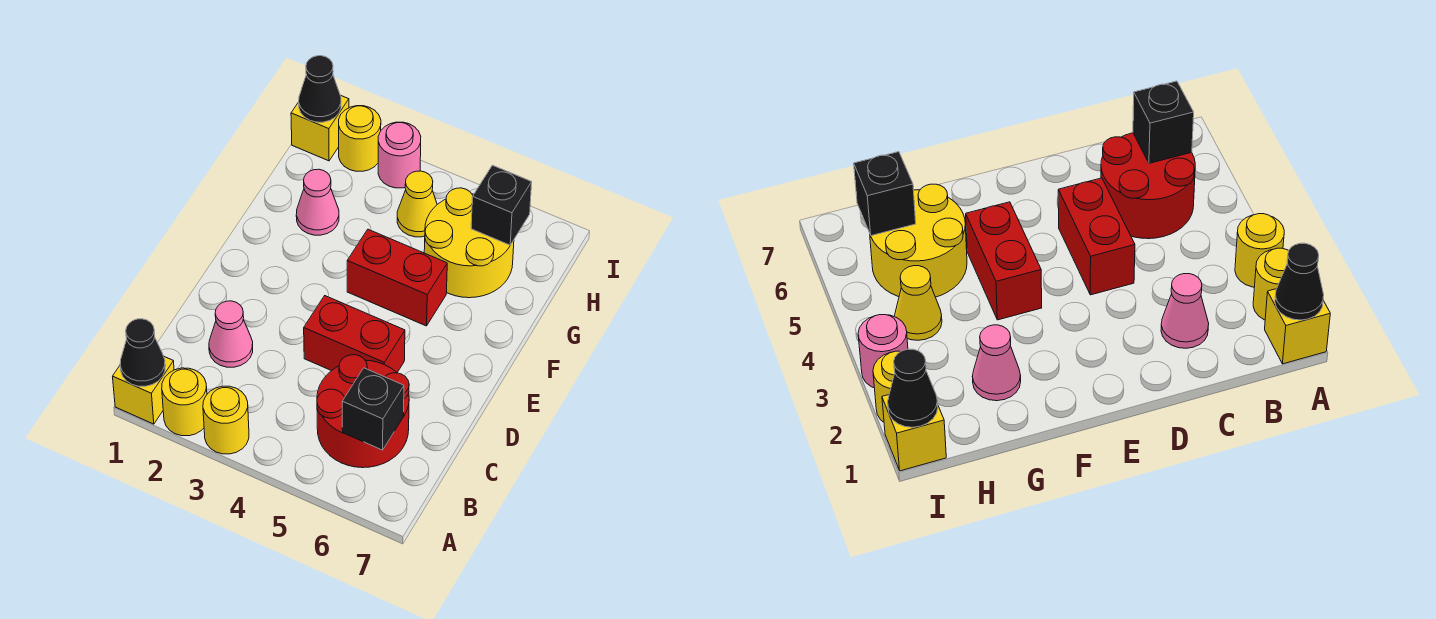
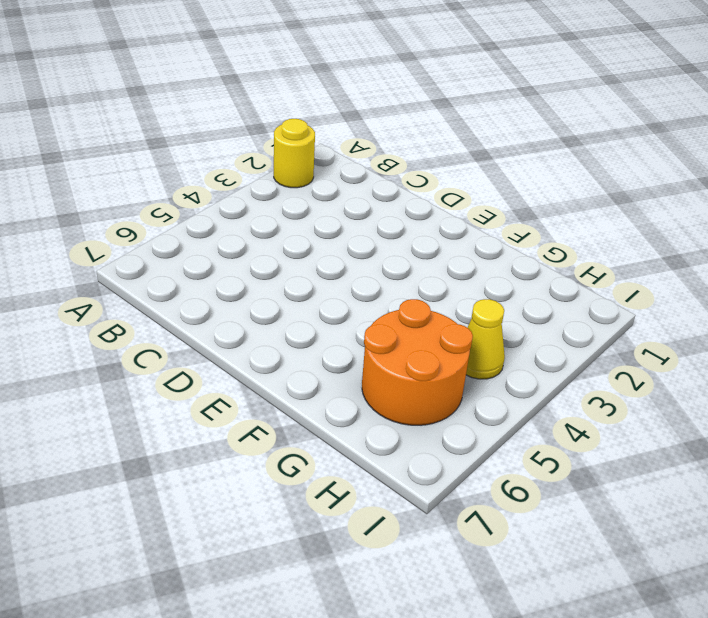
orange 2x2 round brick [362,299,473,425] -> yellow 2x2 round brick [424,188,514,298]
none -> yellow 1x1 brick [113,357,174,424]
none -> yellow 1x1 round brick [203,386,249,454]
none -> red 2x2 round brick [317,355,409,468]

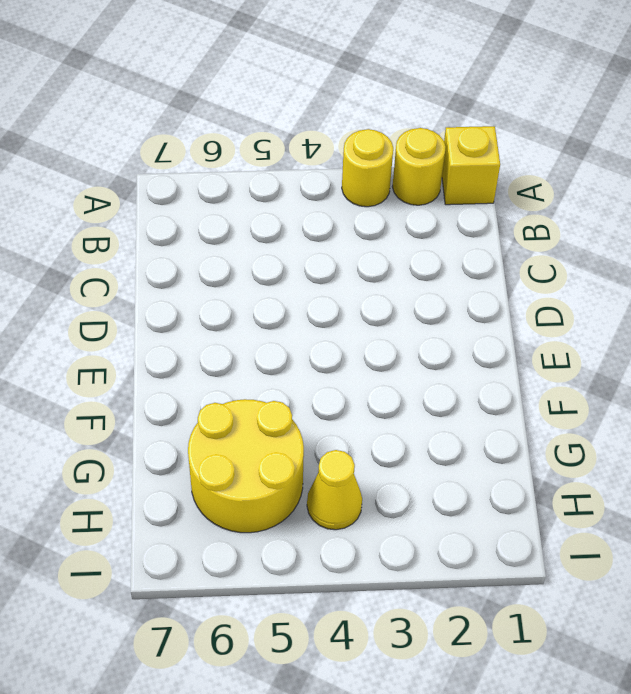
none -> red 2x2 round brick [317,355,409,468]
none -> pink 1x1 cone [209,301,253,367]
none -> red 1x2 brick [304,296,405,372]

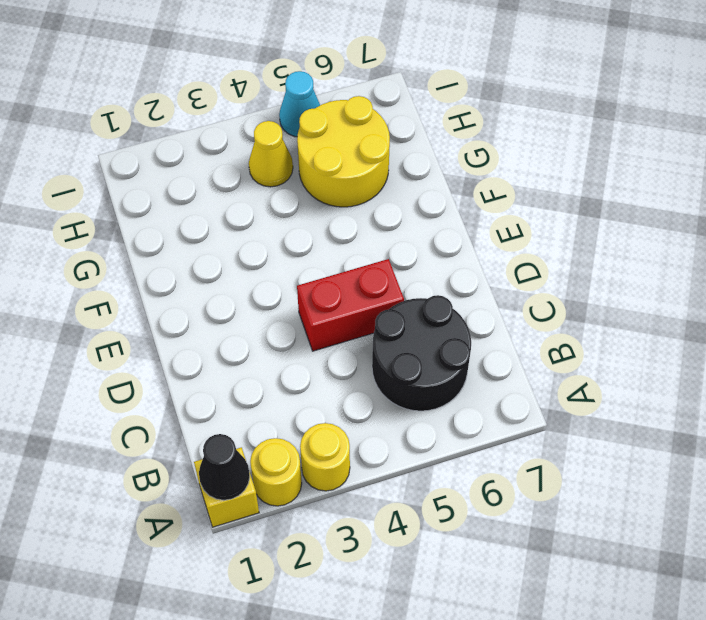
black 2x2 round brick [372,295,471,411] -> red 2x2 round brick [317,355,409,468]
cyan 1x1 cone [279,71,320,137] -> none
none -> pink 1x1 cone [209,301,253,367]
none -> red 1x2 brick [347,229,447,326]
none -> pink 1x1 cone [296,169,339,235]

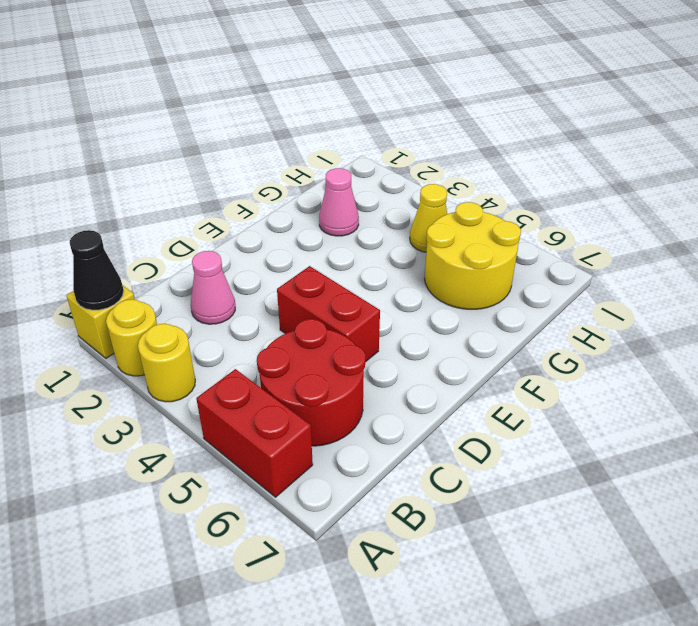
red 1x2 brick [196,369,313,497] -> red 1x2 brick moved to [347,229,447,326]
none -> yellow 1x1 brick [291,96,349,161]
none -> yellow 1x1 round brick [339,106,381,171]
none -> pink 1x1 round brick [378,122,421,188]

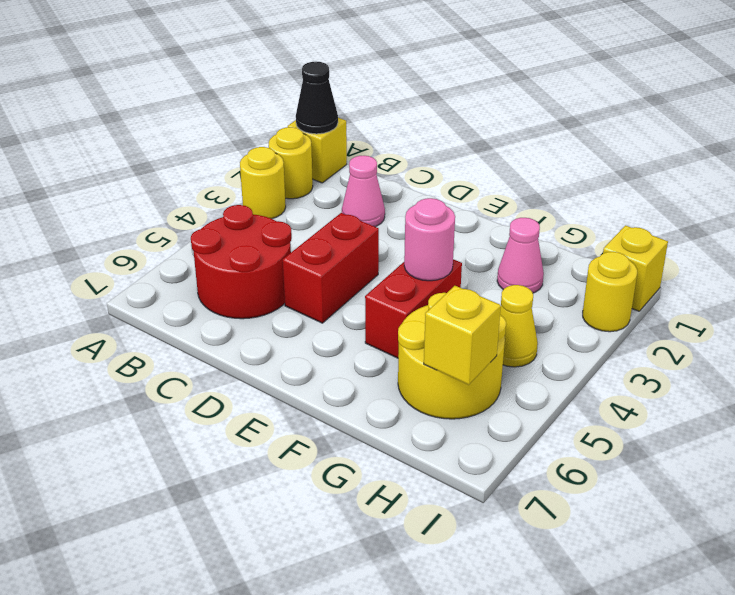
pink 1x1 round brick [404,198,455,281] -> pink 1x1 round brick moved to [378,122,421,188]
yellow 1x1 brick [424,286,501,385] -> black 1x1 brick [471,165,532,245]
none -> black 1x1 brick [342,368,404,450]
none -> black 1x1 cone [299,56,341,122]

